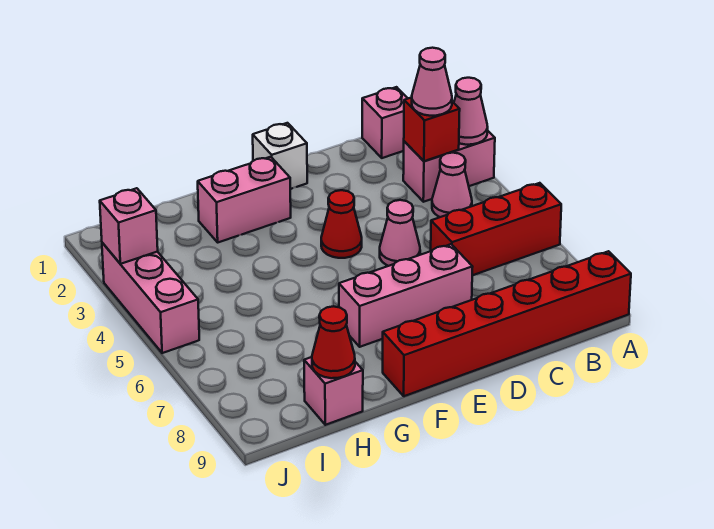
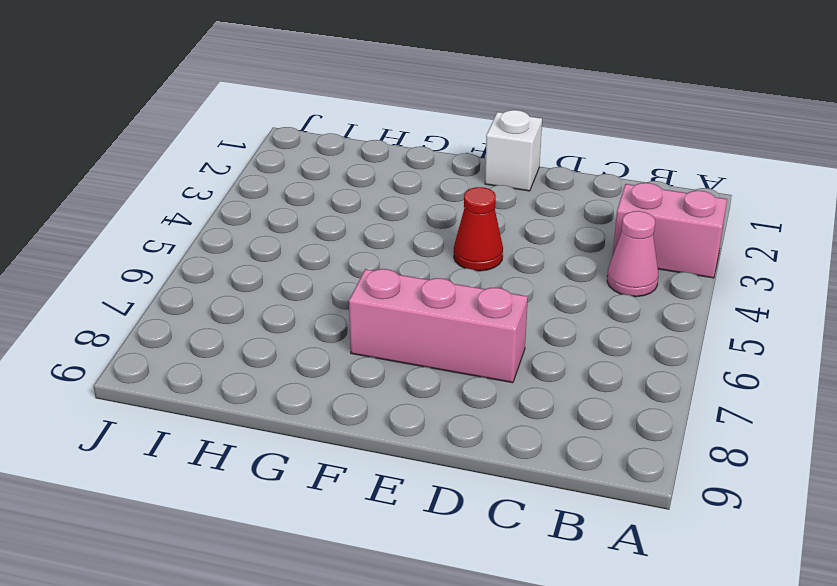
none -> red 1x3 brick [431,183,561,275]
none -> red 1x6 brick [383,251,631,396]
none -> pink 1x1 brick [362,87,408,158]

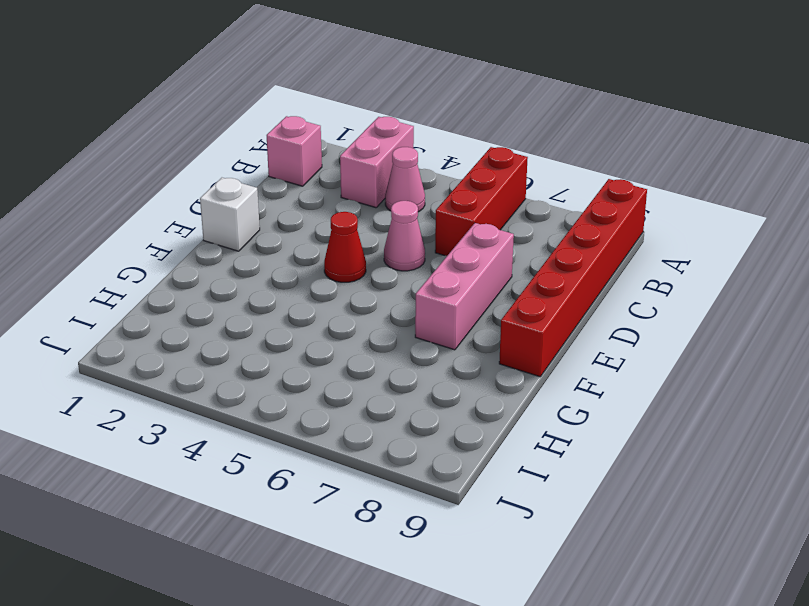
none -> pink 1x2 brick [198,157,291,242]
none -> pink 1x1 brick [304,357,363,425]
none -> pink 1x3 brick [102,243,199,353]

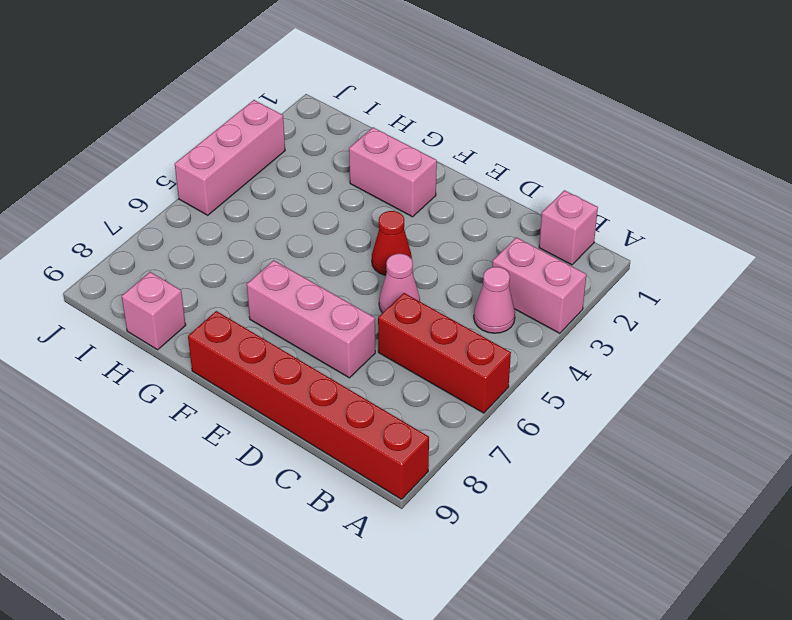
none -> white 1x1 brick [253,123,307,189]
none -> pink 1x1 cone [454,78,488,145]
none -> red 1x1 brick [404,97,460,161]

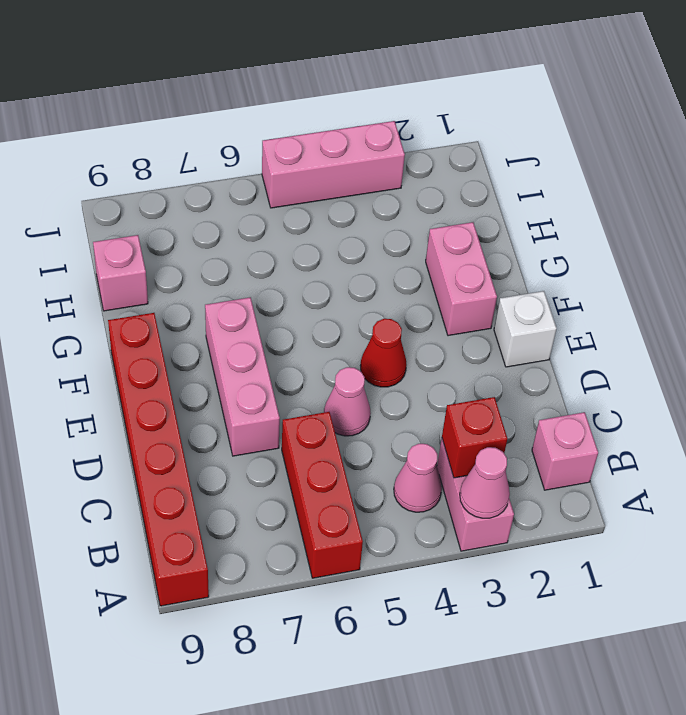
none -> red 1x1 cone [312,306,355,378]
none -> pink 1x1 brick [100,188,158,264]
none -> pink 1x1 cone [412,48,452,116]

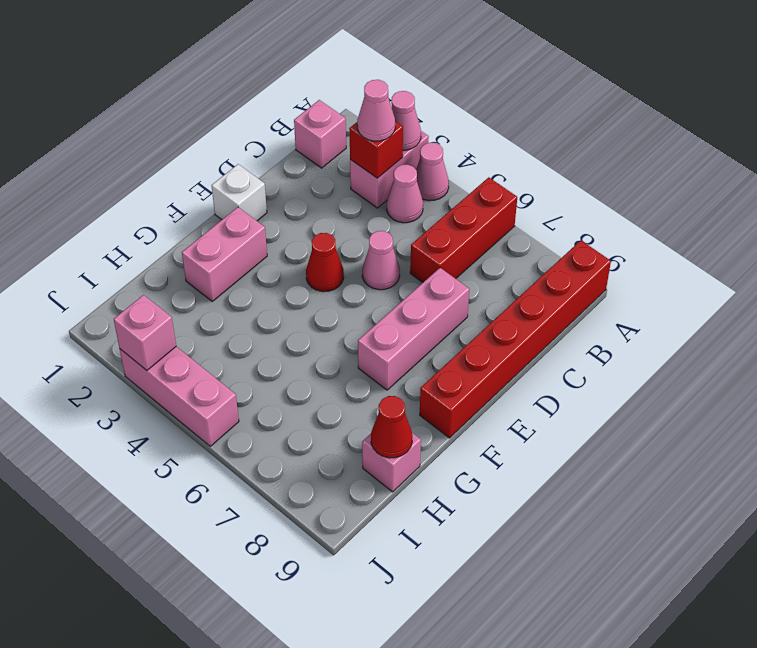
pink 1x1 cone [416,143,449,201] -> none

